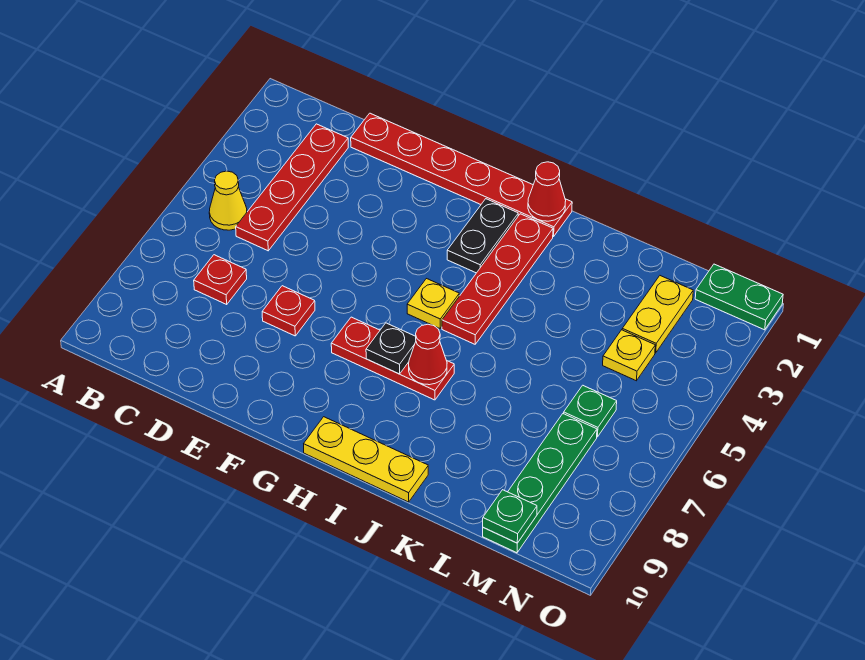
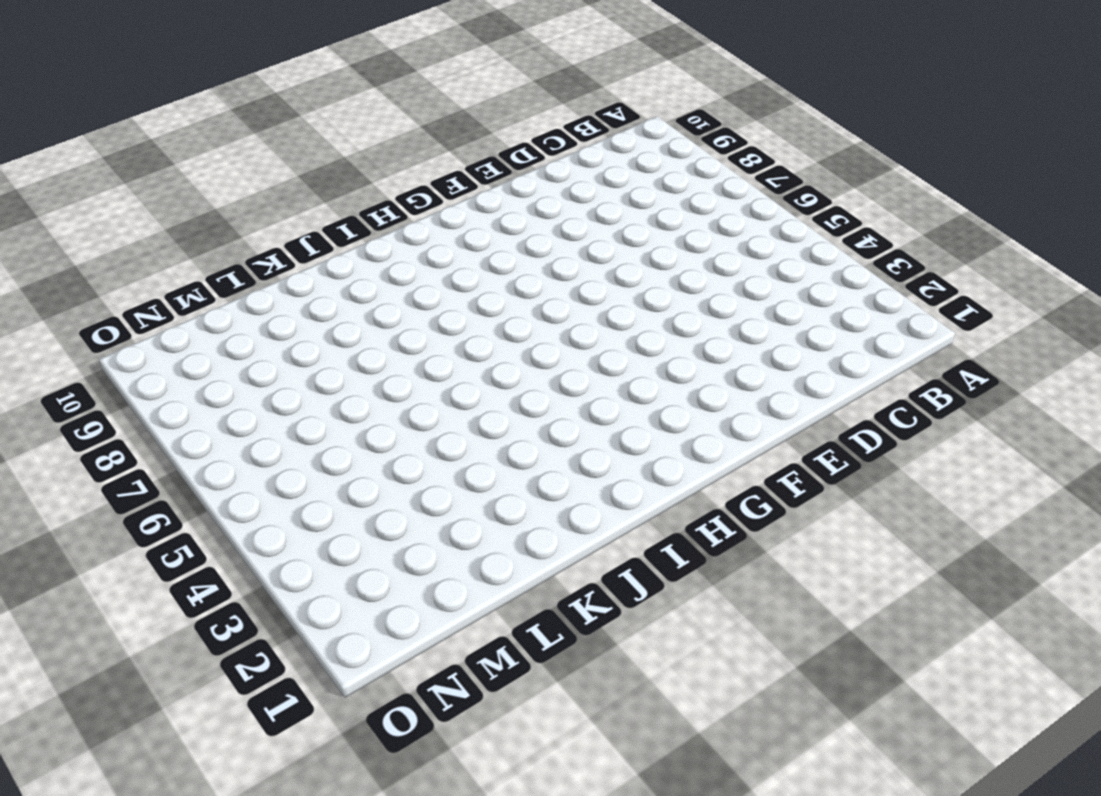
none -> yellow 1x1 cone [209,171,247,230]
none -> red 1x4 plate [236,124,348,251]
none -> red 1x1 plate [194,255,247,304]

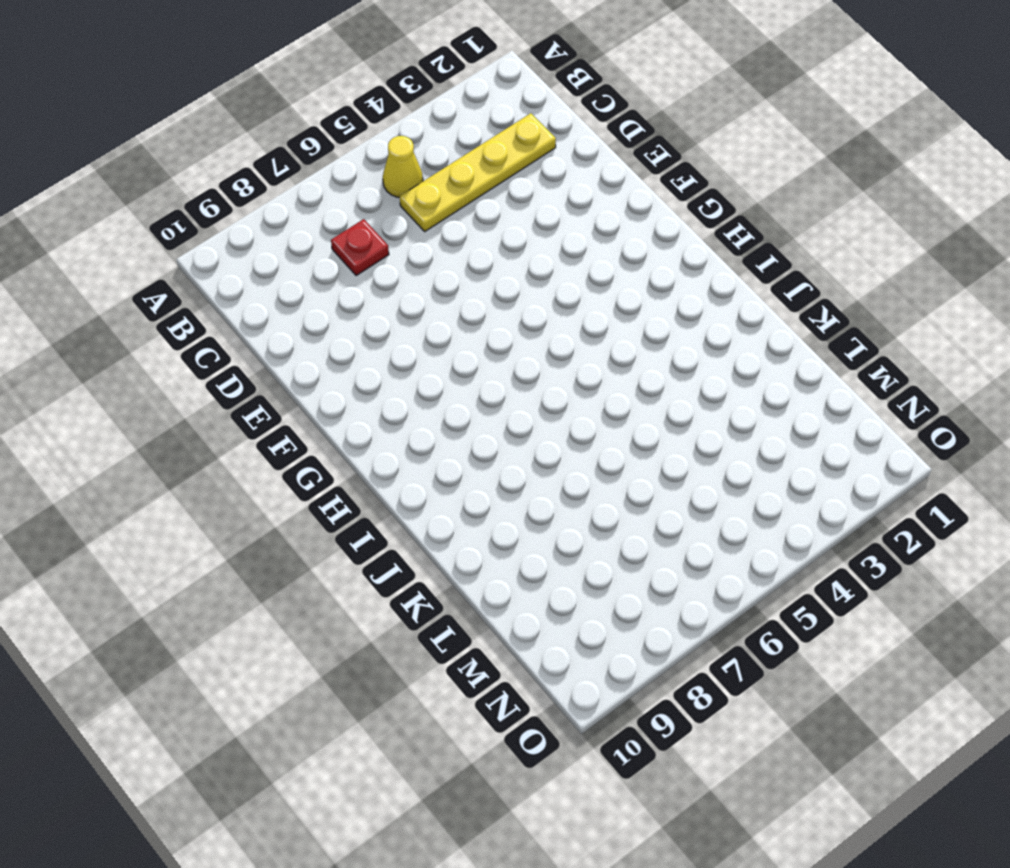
yellow 1x4 plate [400,113,556,231] -> red 1x4 plate [236,124,348,251]
none -> red 1x6 plate [351,113,572,237]
none -> red 1x1 plate [262,286,315,336]
none -> red 1x3 plate [331,317,454,400]

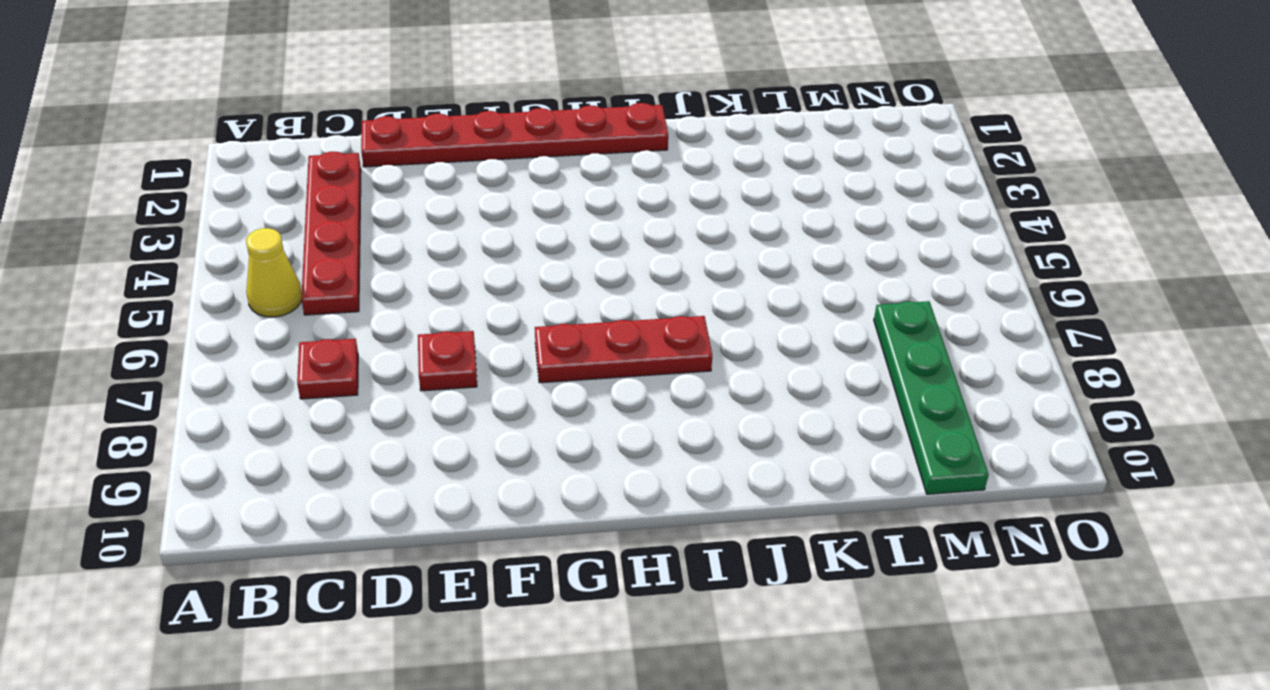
none -> black 1x2 plate [447,199,518,273]
none -> yellow 1x1 plate [407,279,459,328]
none -> yellow 1x3 plate [304,417,428,502]

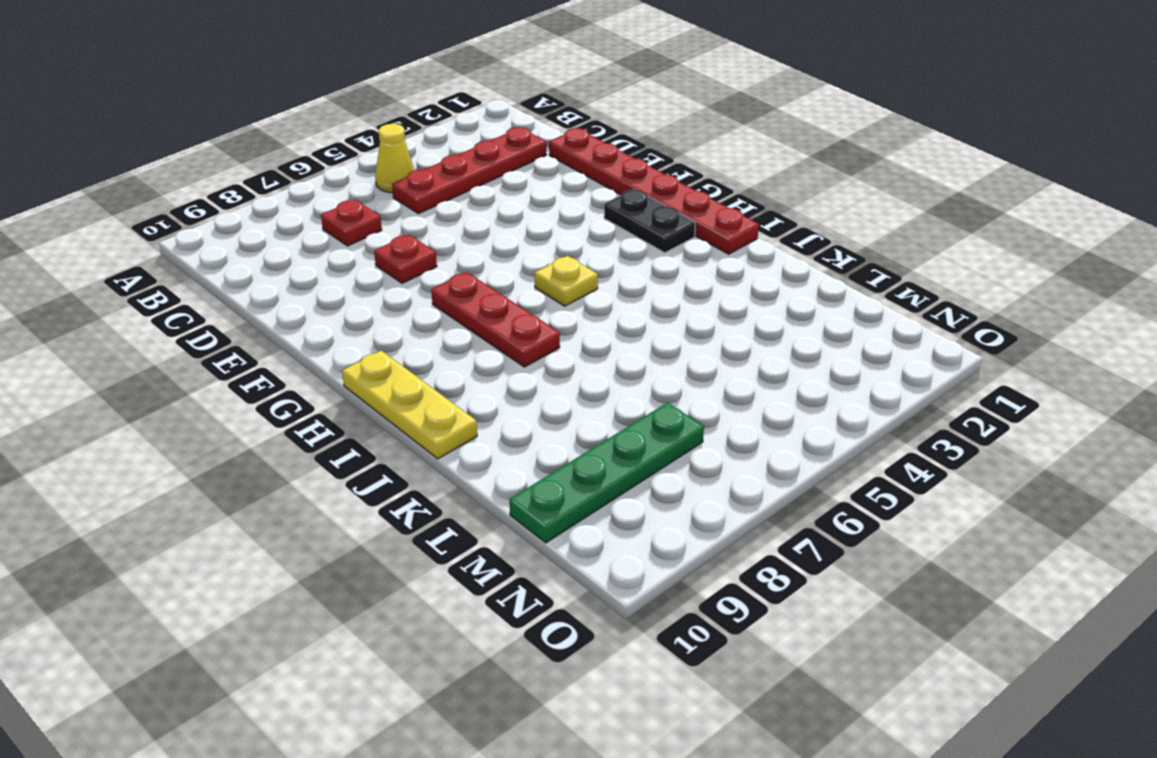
black 1x2 plate [604,190,695,253] -> black 1x2 plate turned to [447,199,518,273]
none -> red 1x4 plate [442,214,553,344]
none -> yellow 1x2 plate [622,276,693,353]
none -> yellow 1x1 plate [603,330,655,381]

